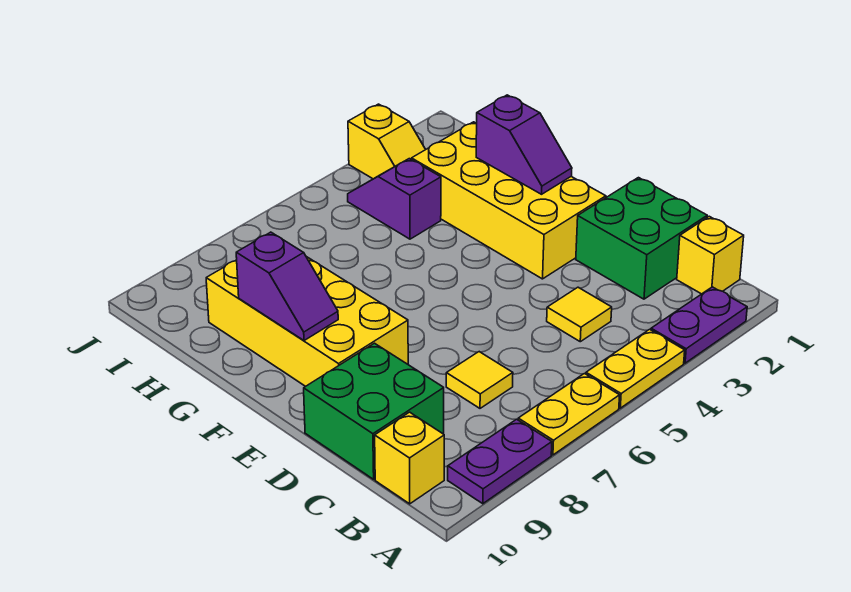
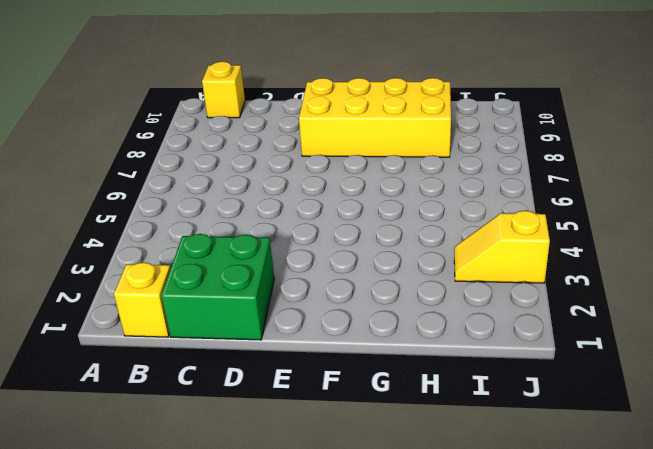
none -> purple 1x2 plate [651,287,747,363]
none -> yellow 1x2 plate [586,329,685,408]
none -> yellow 1x2 plate [518,374,620,455]

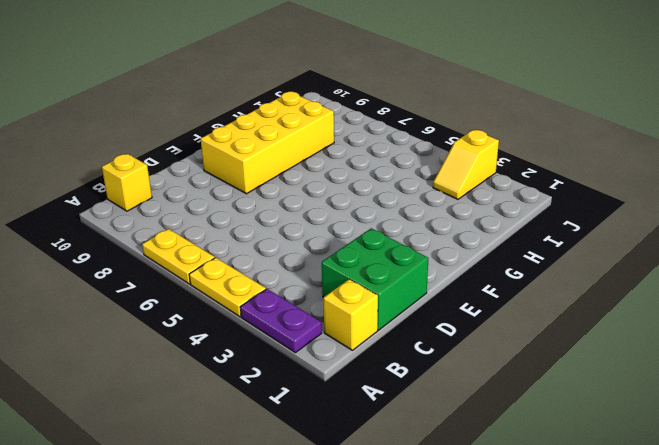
none -> purple 1x2 plate [448,419,552,504]
none -> yellow 1x1 tile [547,287,612,342]
none -> yellow 1x1 tile [446,352,513,408]

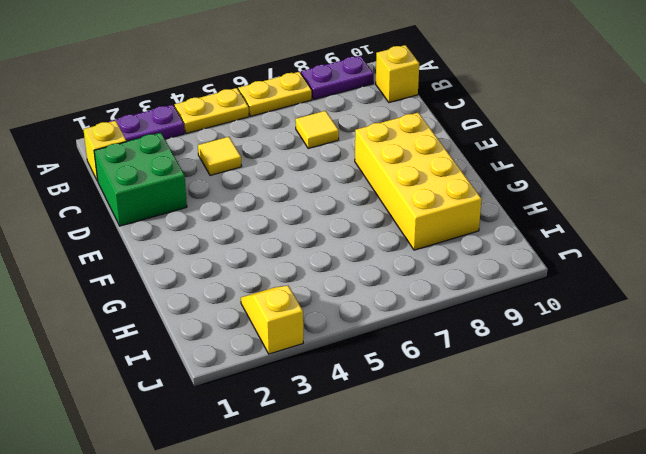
none -> green 2x2 brick [304,343,444,479]
none -> yellow 2x4 brick [412,122,606,279]
none -> purple 1x2 slope [348,159,441,239]

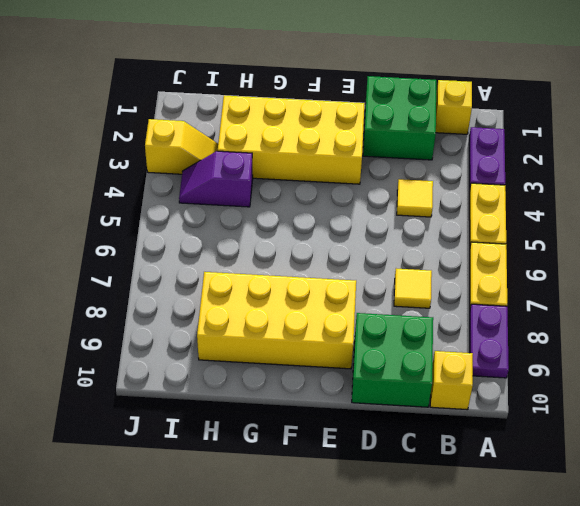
none -> purple 1x2 slope [476,95,572,194]
none -> purple 1x2 slope [236,232,338,341]

